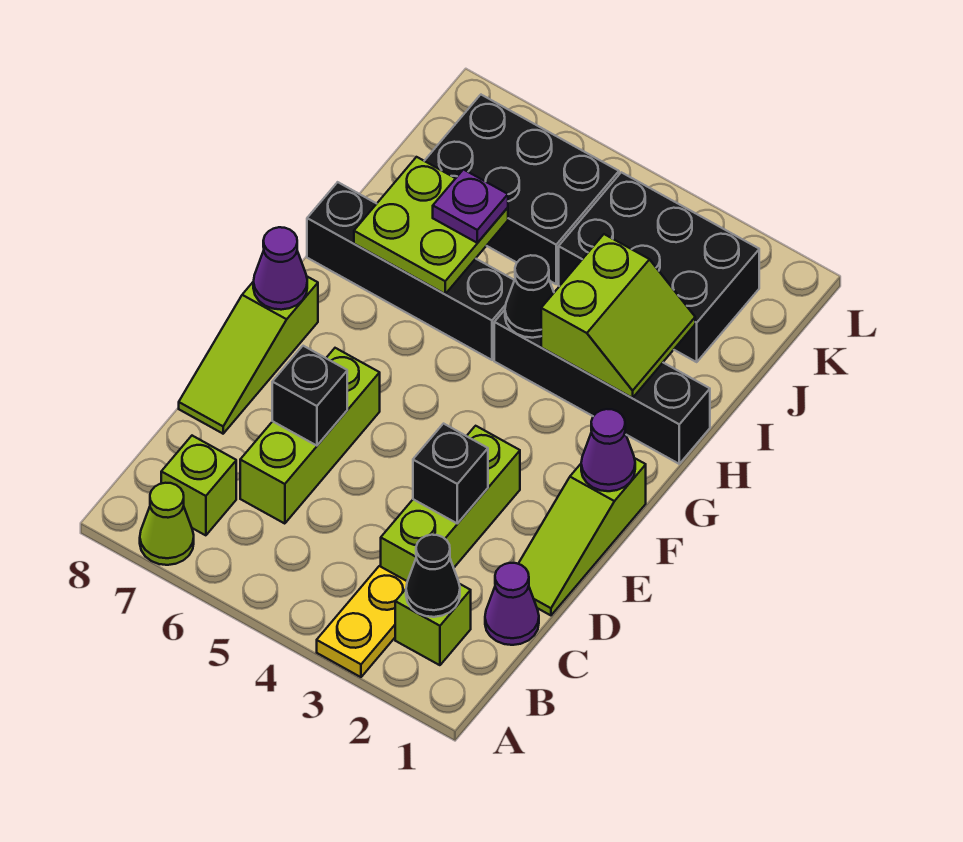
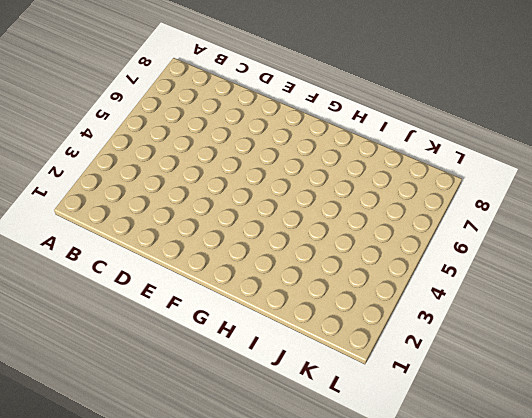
none -> yellow 1x2 plate [317,566,407,677]
none -> lime 1x1 cone [140,483,194,565]
none -> lime 1x1 brick [395,584,471,665]

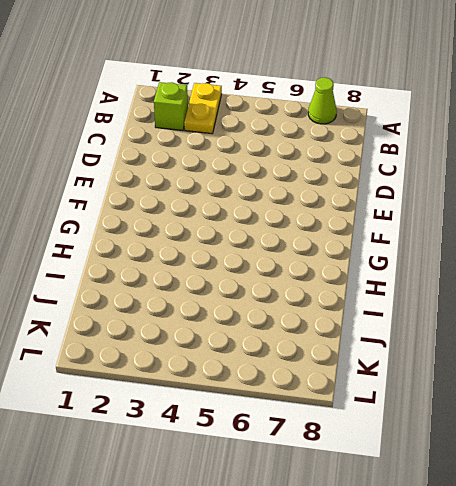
none -> lime 1x1 brick [161,436,236,535]
none -> purple 1x1 cone [485,563,539,645]
none -> lime 1x3 brick [381,426,520,581]

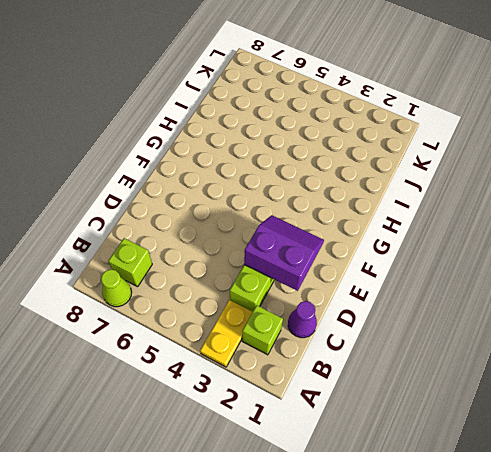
purple 2x2 slope [244,215,324,291] -> black 1x1 brick [413,424,488,524]
none -> lime 1x3 brick [240,348,380,524]
none -> lime 1x3 slope [518,458,646,615]
none -> lime 1x3 slope [179,277,318,434]

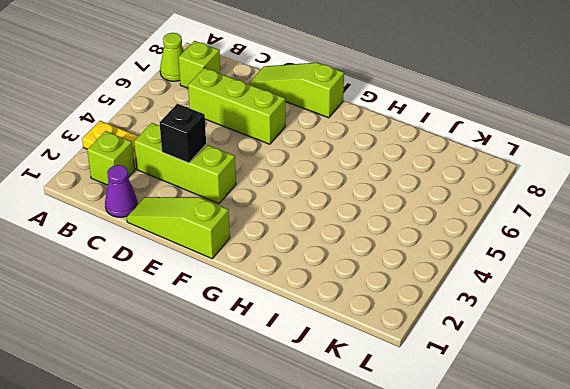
none -> black 1x4 brick [494,310,710,464]
none -> black 1x4 brick [307,182,514,360]
none -> black 2x3 brick [559,172,759,362]

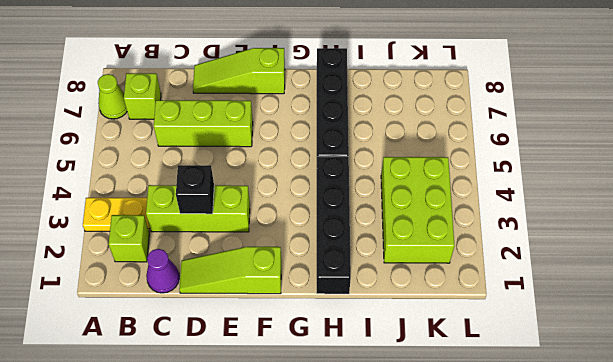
lime 2x3 brick [381,157,454,263] -> black 2x3 brick [559,172,759,362]
none -> black 2x3 brick [425,95,619,284]
none -> black 1x1 cone [406,535,460,617]
none -> black 1x1 brick [272,346,347,446]

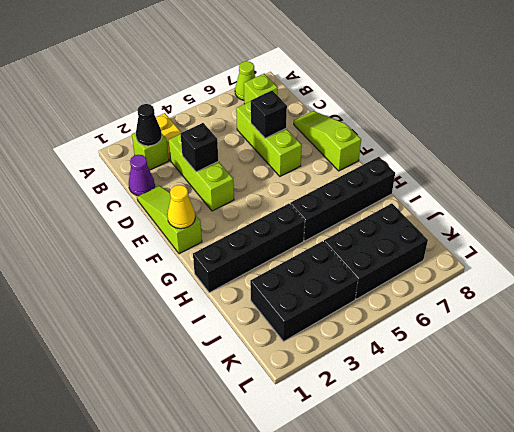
yellow 1x1 cone [167,185,195,229] -> purple 1x1 cone [581,409,635,491]
none -> purple 1x1 cone [253,227,307,310]
none -> lime 2x2 slope [541,234,695,398]
none -> black 1x1 cone [505,255,554,338]

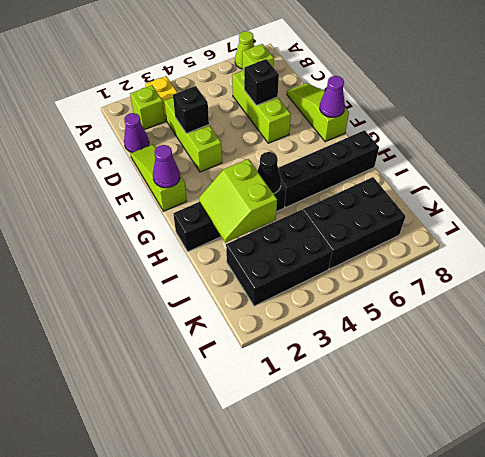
none -> black 1x1 cone [406,535,460,617]
none -> lime 2x2 plate [354,157,508,294]
none -> purple 1x1 plate [433,170,508,243]

